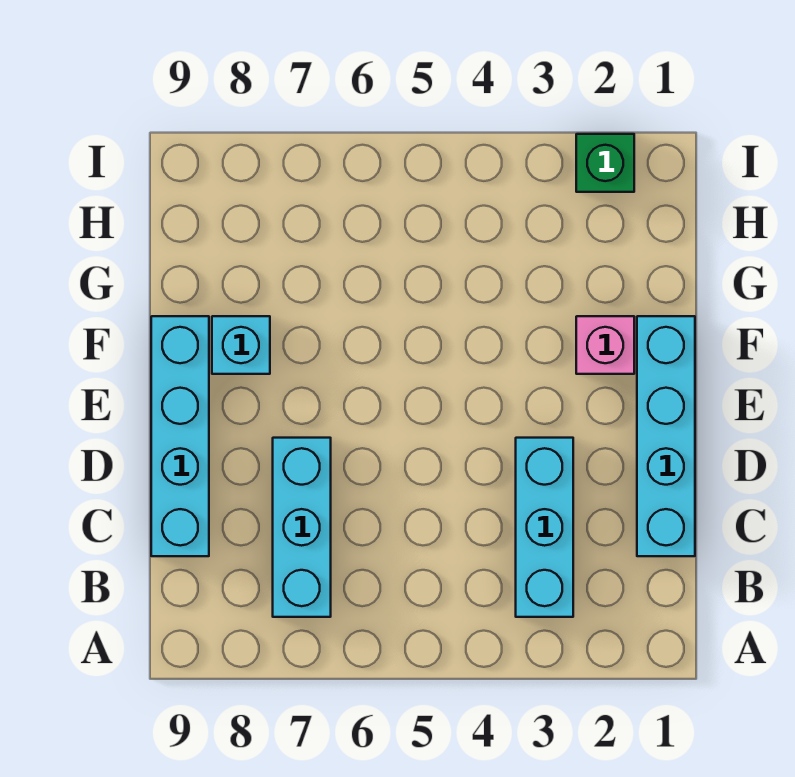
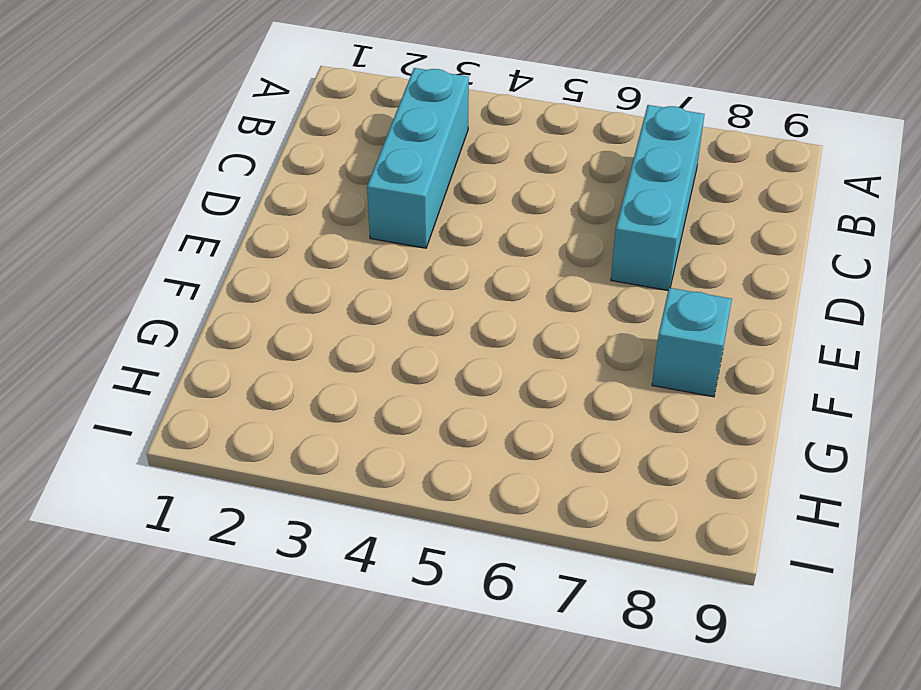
none -> cyan 1x4 brick [637,316,695,556]
none -> cyan 1x4 brick [151,316,209,556]

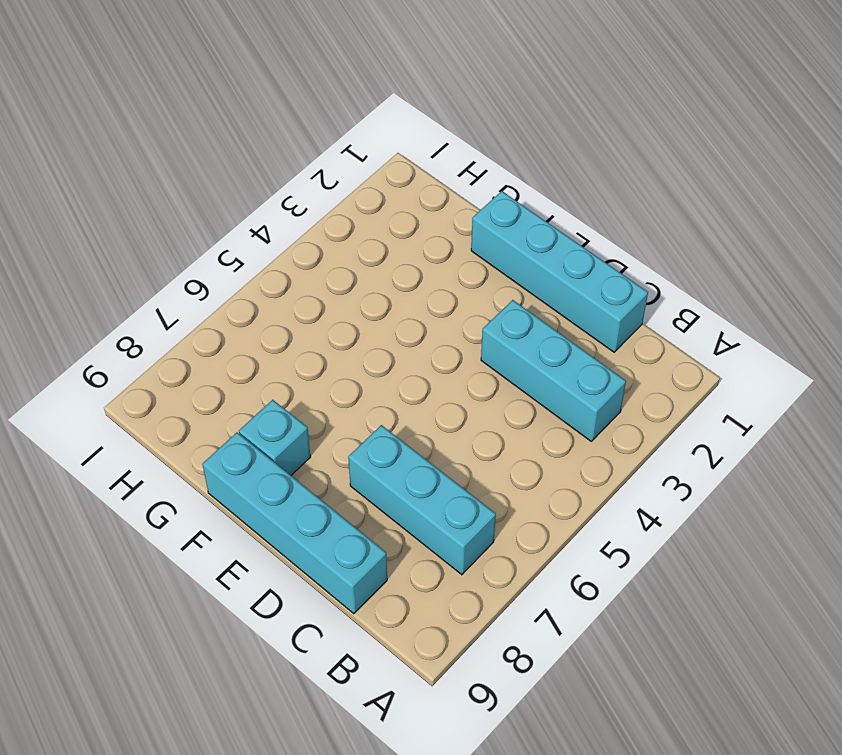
none -> pink 1x1 brick [576,316,634,374]
none -> green 1x1 brick [576,134,634,192]

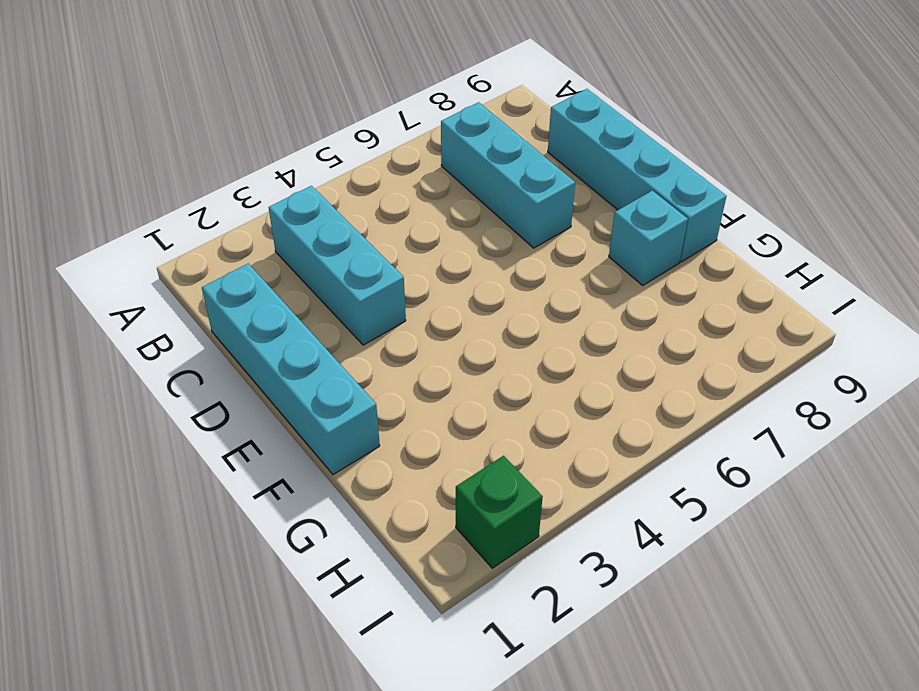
none -> pink 1x1 brick [576,316,634,374]

